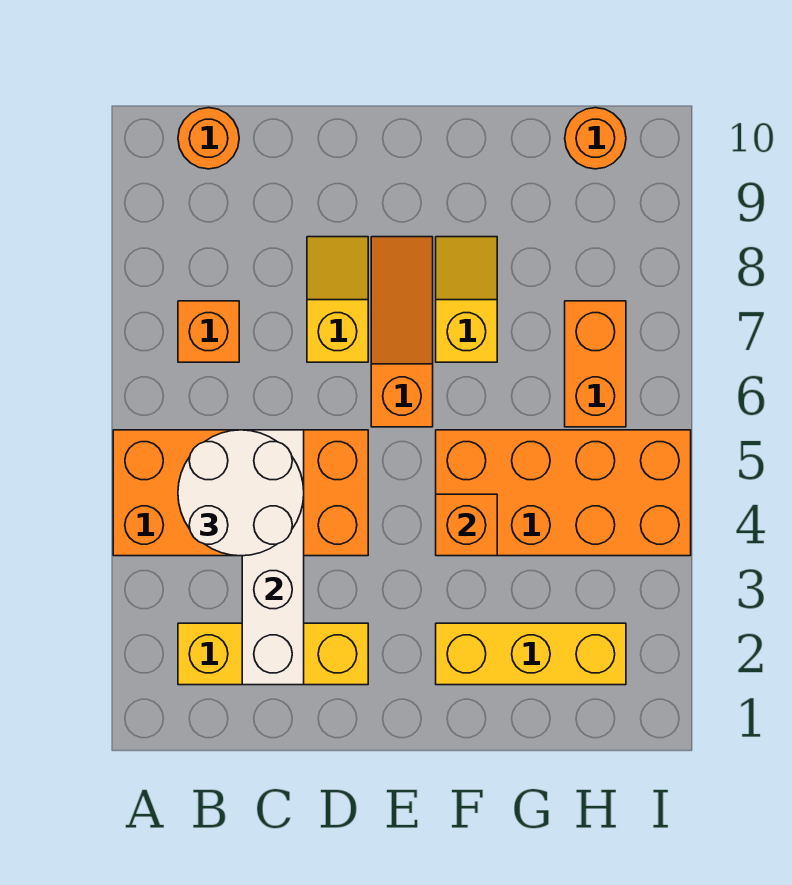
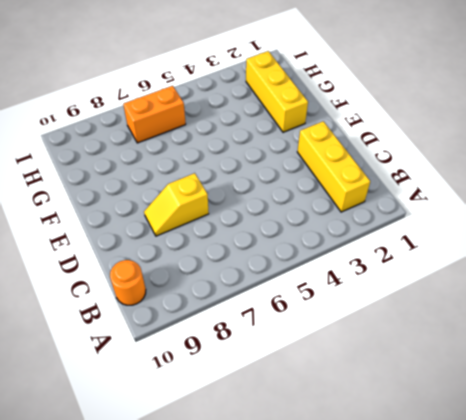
none -> orange 2x4 brick [113,430,368,556]
none -> orange 1x1 brick [178,301,239,362]
none -> orange 1x3 slope [371,237,433,427]

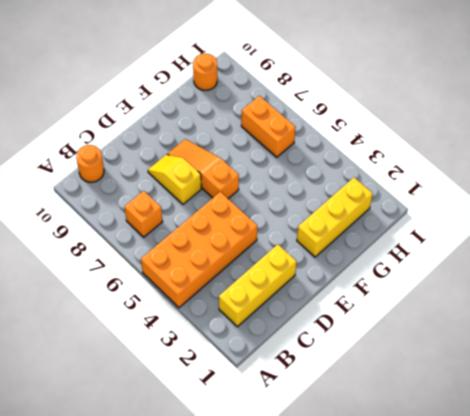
none -> orange 2x4 brick [436,430,691,556]
none -> yellow 1x2 slope [436,237,497,362]
none -> white 1x4 brick [242,430,304,685]

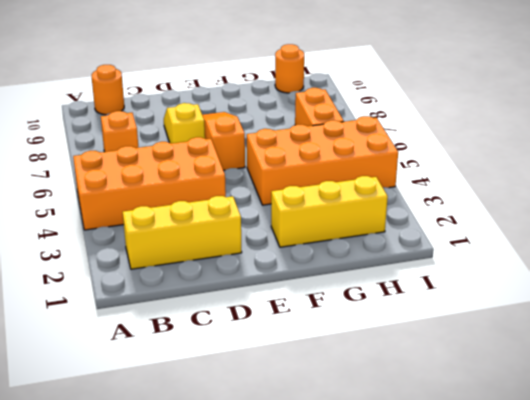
none -> yellow 1x2 slope [436,237,497,362]
none -> white 1x4 brick [242,430,304,685]
none -> orange 1x1 brick [436,494,497,556]

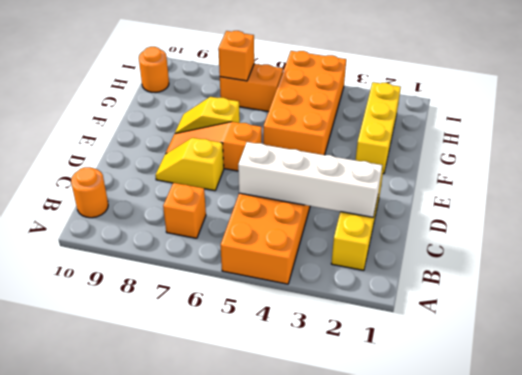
orange 1x1 brick [218,31,254,81] -> orange 1x1 brick moved to [436,494,497,556]
none -> white 2x2 round brick [178,430,304,556]

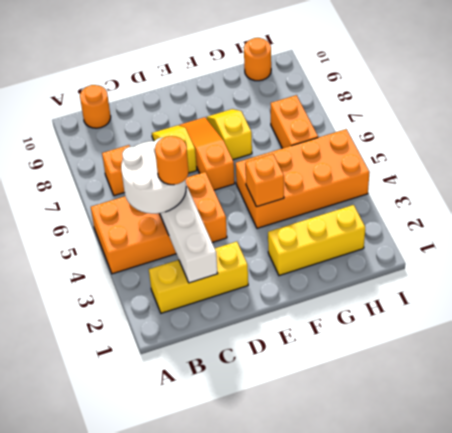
orange 1x1 round brick [155,136,189,185] -> none

